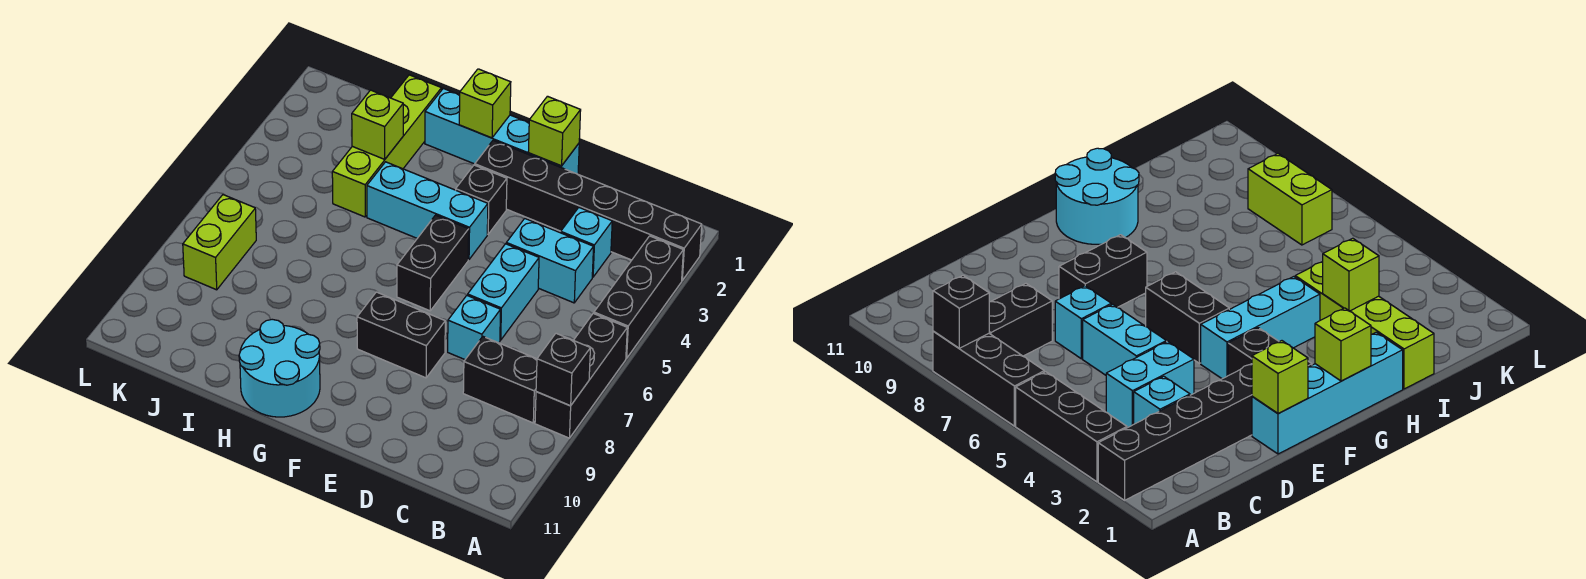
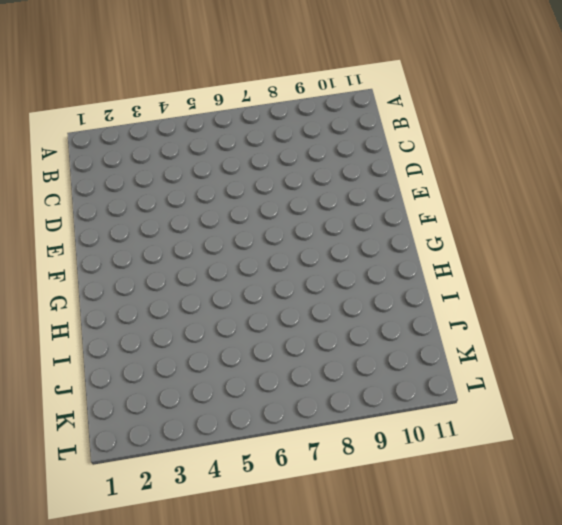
none -> black 1x6 brick [475,140,702,280]
none -> black 1x3 brick [594,236,683,358]
none -> black 1x3 brick [535,313,627,438]

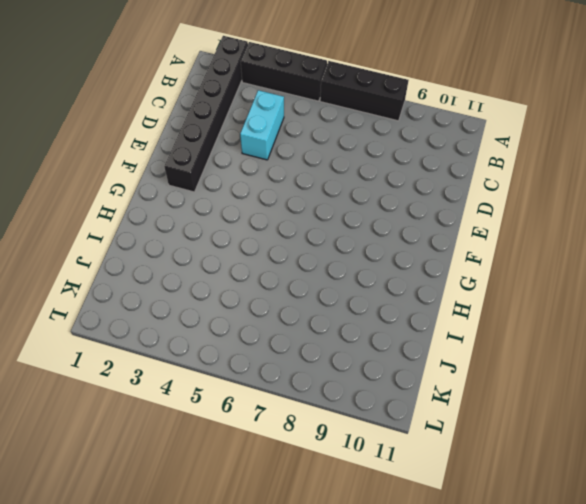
none -> black 1x2 brick [463,337,537,423]
none -> cyan 1x1 brick [561,208,612,277]
none -> cyan 1x2 brick [468,244,539,340]

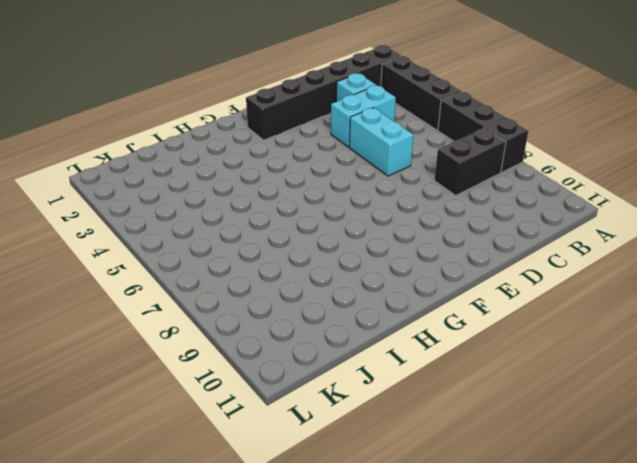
none -> cyan 1x1 brick [448,295,501,359]
none -> cyan 1x4 brick [425,88,579,174]
none -> black 1x2 brick [357,292,445,378]

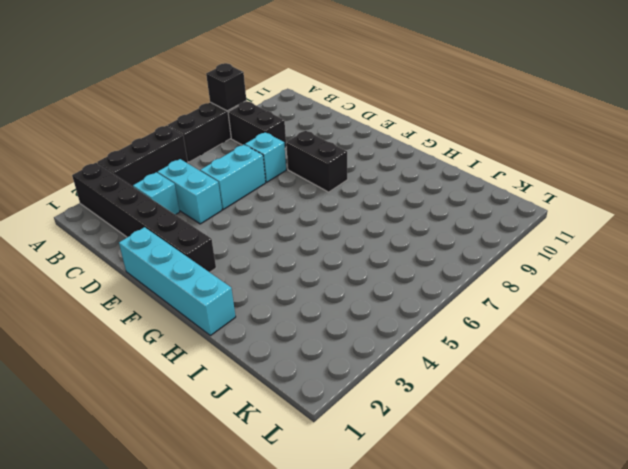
none -> black 1x1 brick [456,165,507,234]
none -> cyan 1x3 brick [367,162,488,260]
none -> black 1x2 brick [397,215,469,311]

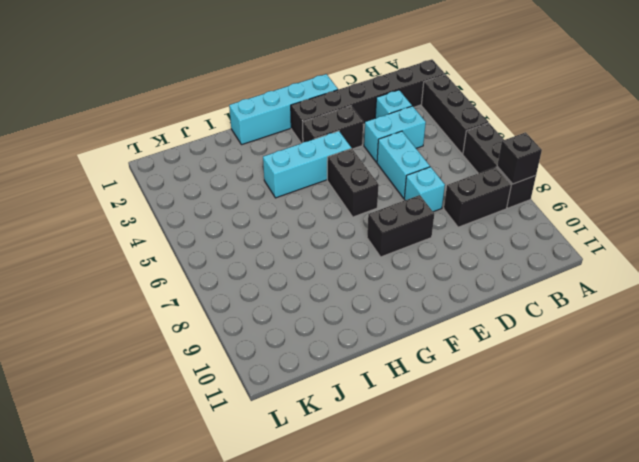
black 1x2 brick [303,106,363,149] -> black 1x1 brick [456,165,507,234]
none -> cyan 2x2 round brick [239,319,320,417]
none -> lime 1x4 brick [332,75,442,217]
none -> lime 1x2 brick [183,195,256,290]

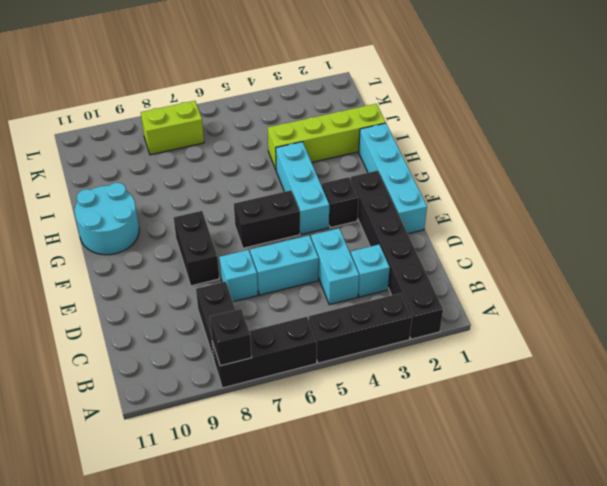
none -> lime 1x1 brick [528,96,581,166]
none -> lime 1x1 brick [459,69,511,138]
none -> lime 1x1 brick [352,90,403,159]

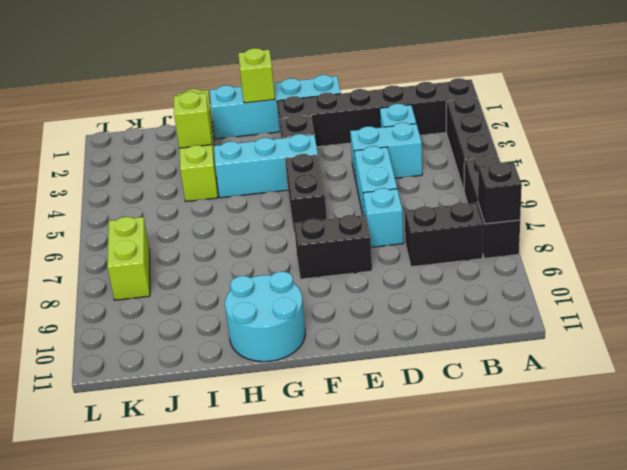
none -> lime 1x1 brick [528,96,581,166]

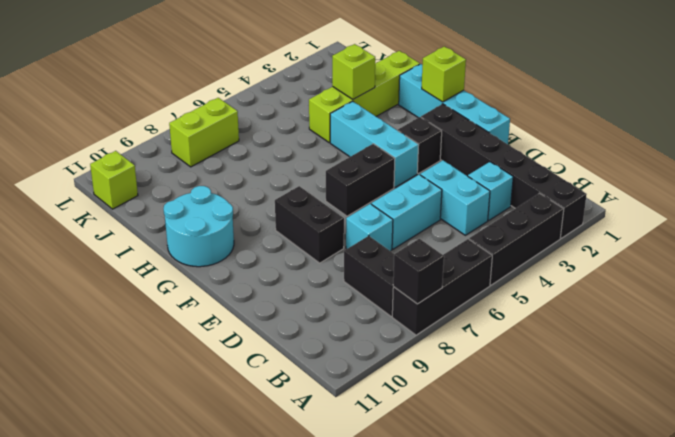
lime 1x1 brick [90,151,138,209] -> lime 1x1 brick moved to [528,96,581,166]

